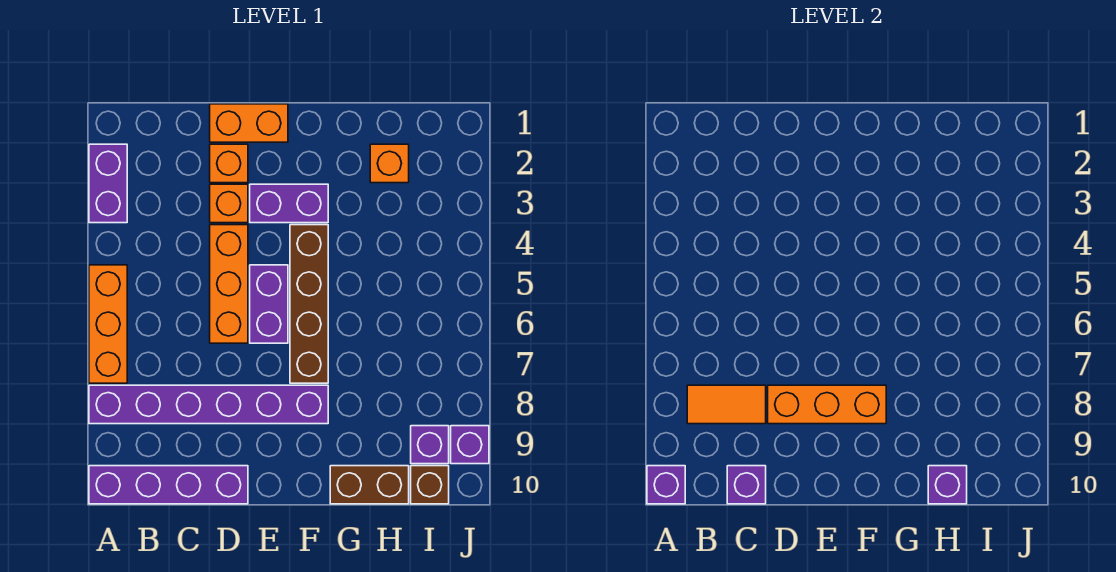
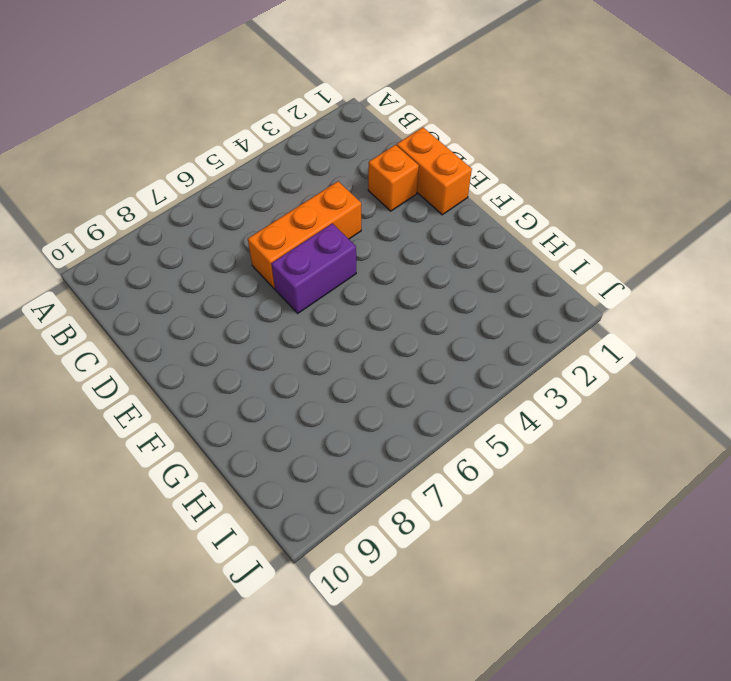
none -> purple 1x2 brick [89,144,127,223]
none -> orange 1x3 brick [89,265,127,383]
none -> purple 1x6 brick [89,385,328,424]

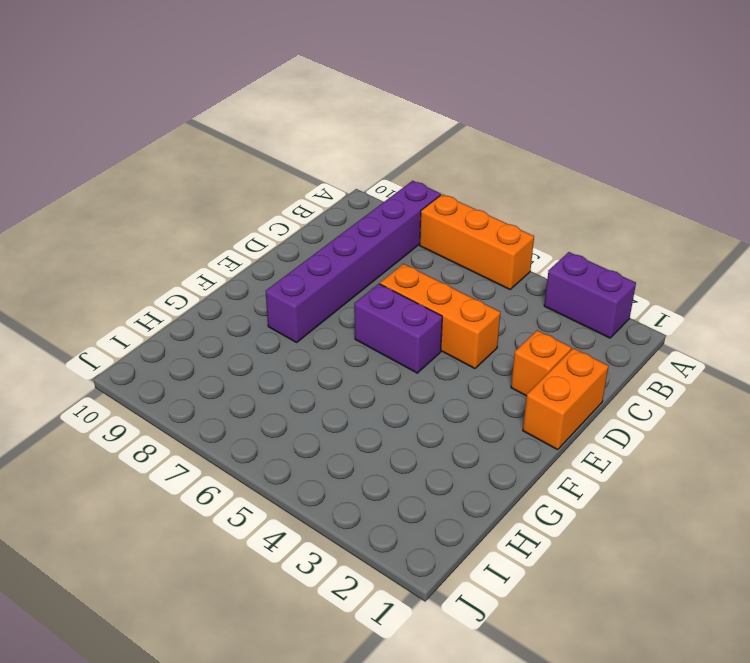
none -> purple 1x4 brick [89,466,248,504]
none -> orange 1x1 brick [210,184,248,223]
none -> purple 1x2 brick [250,184,328,223]

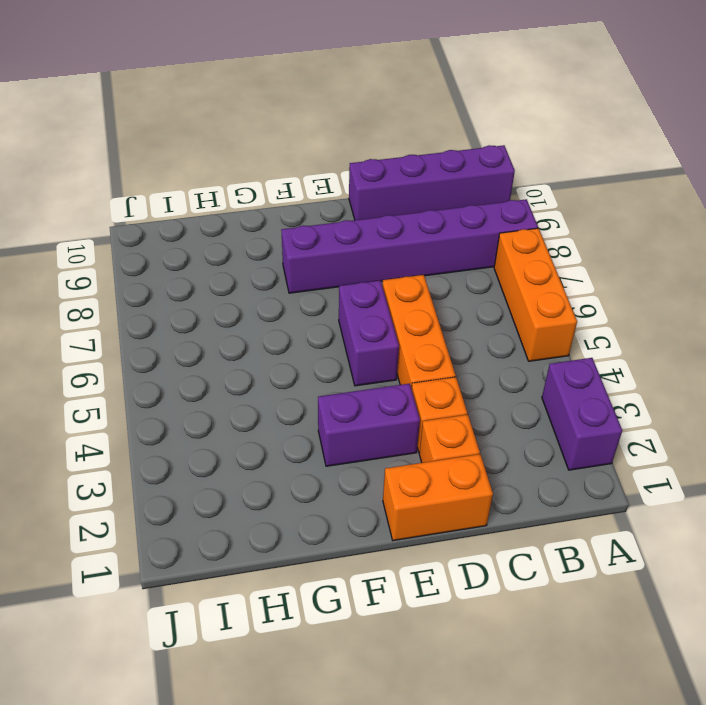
none -> brown 1x4 brick [290,225,328,383]
none -> brown 1x2 brick [330,466,409,504]
none -> orange 1x1 brick [370,144,409,183]

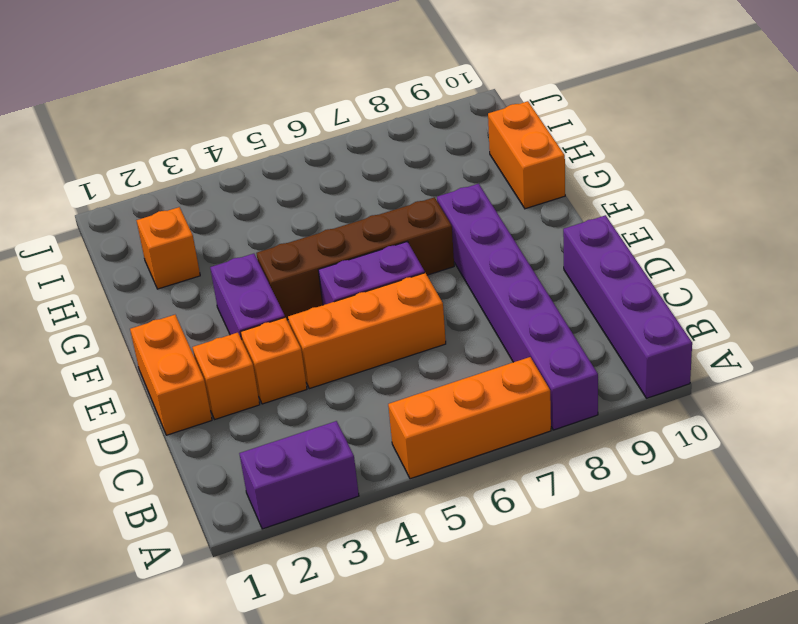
orange 1x2 brick [488,101,565,209] -> brown 1x2 brick [330,466,409,504]
none -> purple 1x1 brick [411,426,449,464]
none -> brown 1x1 brick [411,466,449,504]
none -> purple 1x1 brick [451,426,489,464]

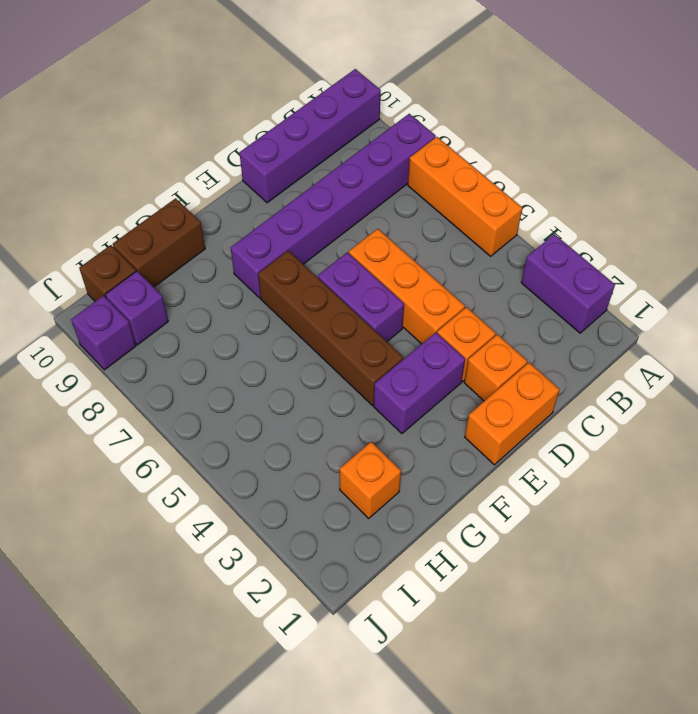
none -> purple 1x1 brick [647,466,685,504]
none -> orange 1x2 tile [687,385,766,424]
none -> purple 1x1 brick [727,466,766,504]

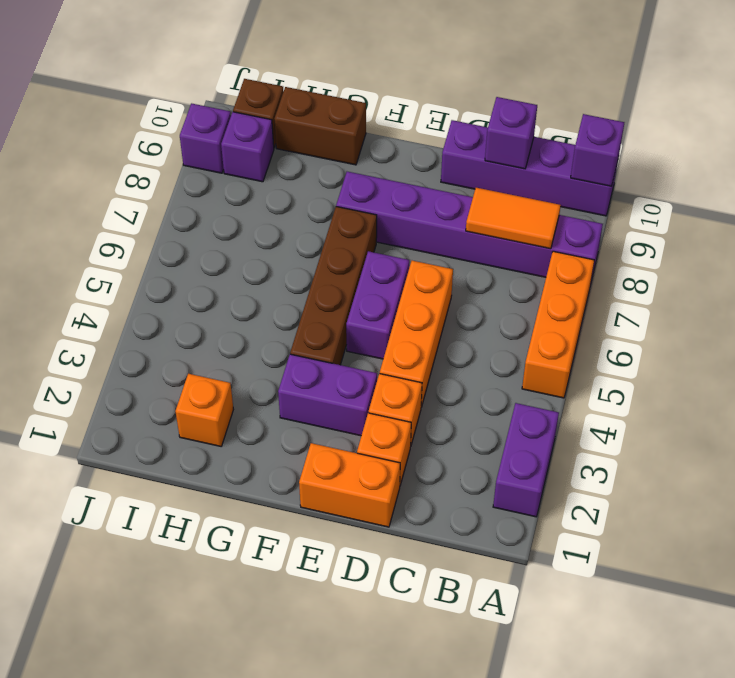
none -> orange 1x3 brick [768,385,886,424]
none -> purple 1x1 brick [928,466,967,504]

